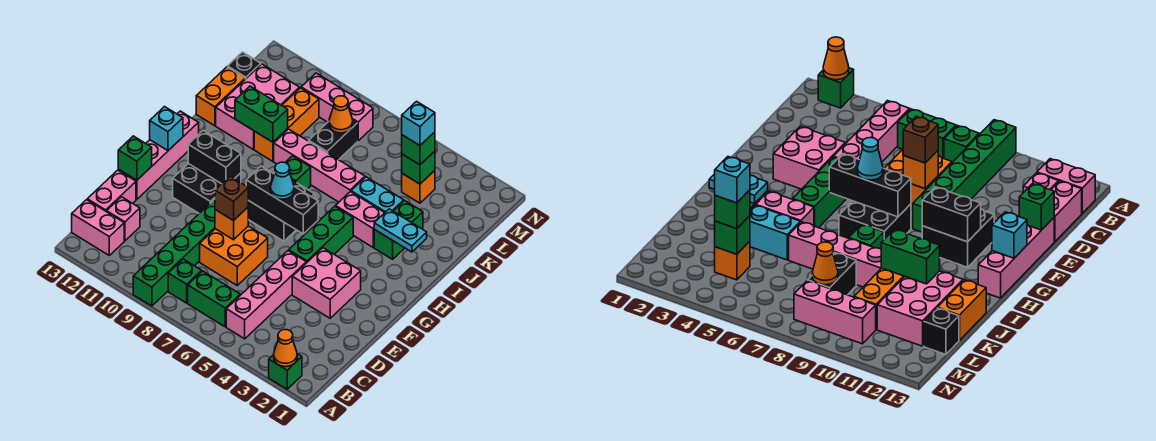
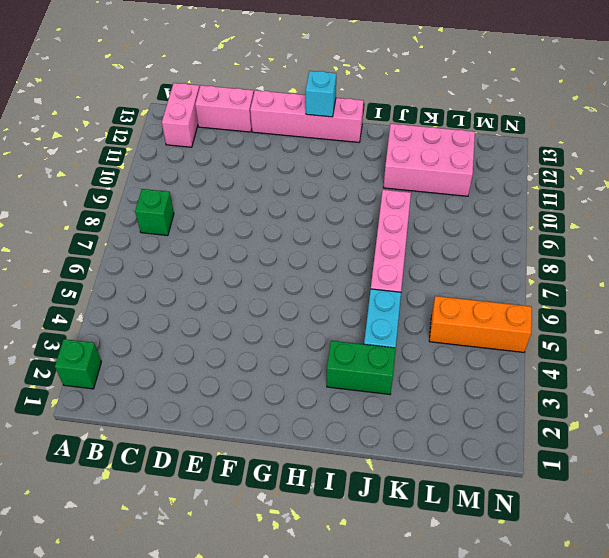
orange 1x3 brick [429,296,532,352] -> orange 1x3 brick moved to [254,88,319,161]
none -> green 1x6 brick [133,199,215,306]
none -> pink 1x4 brick [226,251,306,339]
none -> green 1x2 brick [188,271,240,327]
none -> pink 1x1 brick [107,197,140,241]

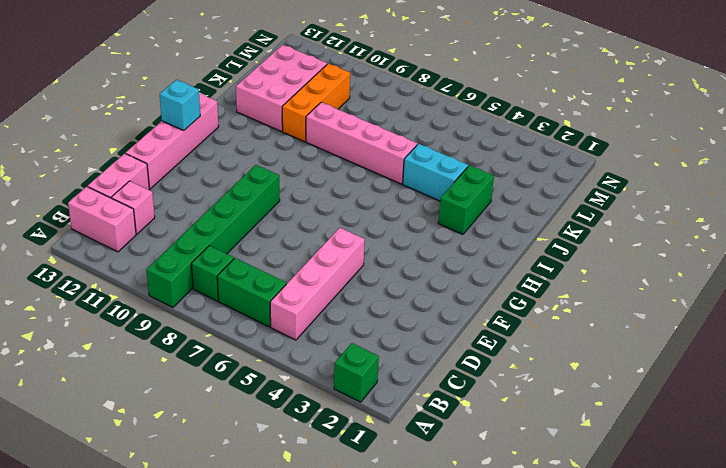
none -> orange 2x2 brick [200,226,268,285]
none -> pink 2x2 brick [292,248,361,318]
none -> green 1x3 brick [289,206,353,263]
none -> black 2x2 brick [173,163,241,213]

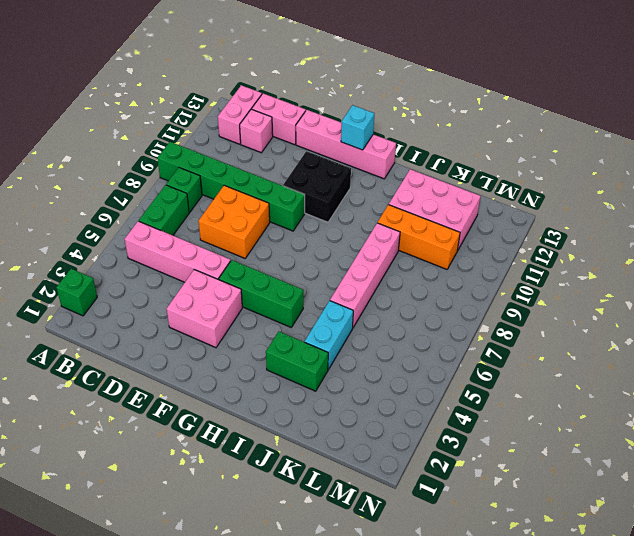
none -> black 2x2 brick [248,173,315,241]
none -> pink 1x2 brick [336,191,385,247]
none -> green 1x1 brick [285,156,311,189]
none -> orange 1x2 brick [196,67,245,126]

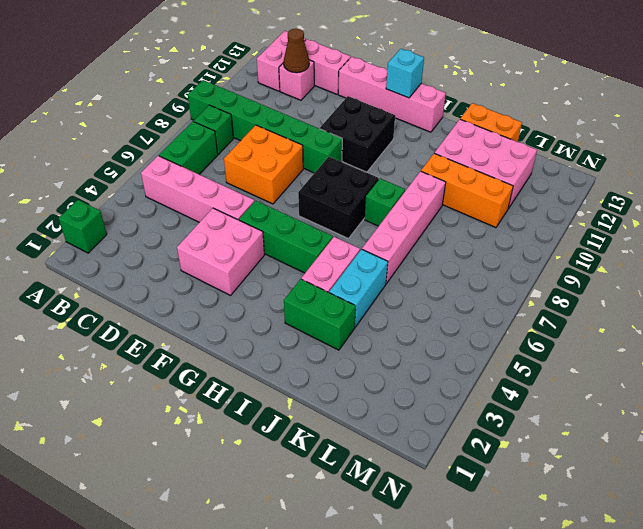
brown 1x1 cone [284,29,309,73] -> none
none -> black 1x2 brick [309,120,358,160]
none -> orange 1x1 brick [402,171,435,203]
none -> black 1x1 brick [228,52,261,79]
none -> pink 1x3 brick [301,73,373,141]

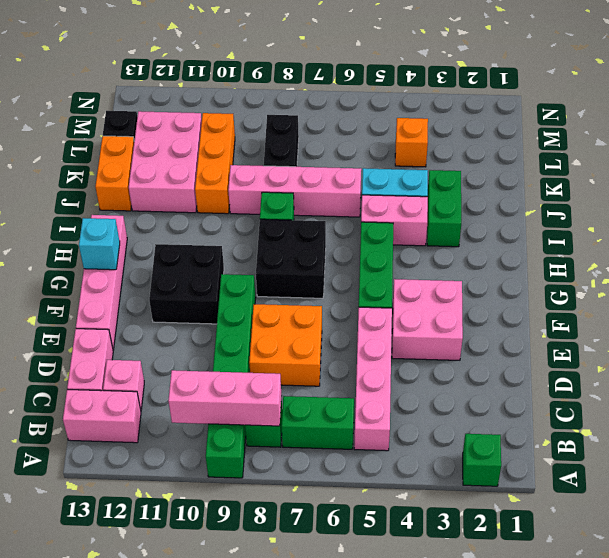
pink 1x3 brick [168,370,281,426] -> pink 1x3 brick moved to [301,73,373,141]
none -> orange 1x1 cone [274,330,297,367]
none -> orange 1x1 brick [215,207,248,240]
none -> green 1x1 brick [118,136,152,180]
none -> black 1x3 brick [246,166,318,234]

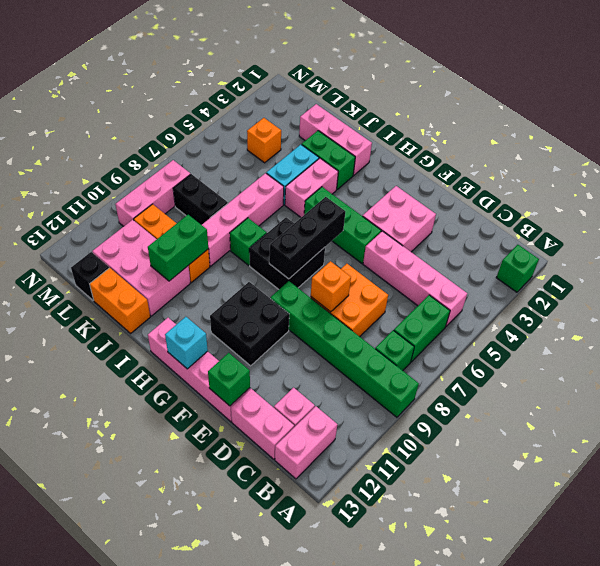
pink 1x3 brick [299,104,372,175] -> none
none -> orange 1x1 cone [274,330,297,367]
none -> black 1x2 brick [188,130,241,184]
none -> cyan 1x2 plate [374,209,427,252]
none -> green 1x1 brick [402,151,435,184]

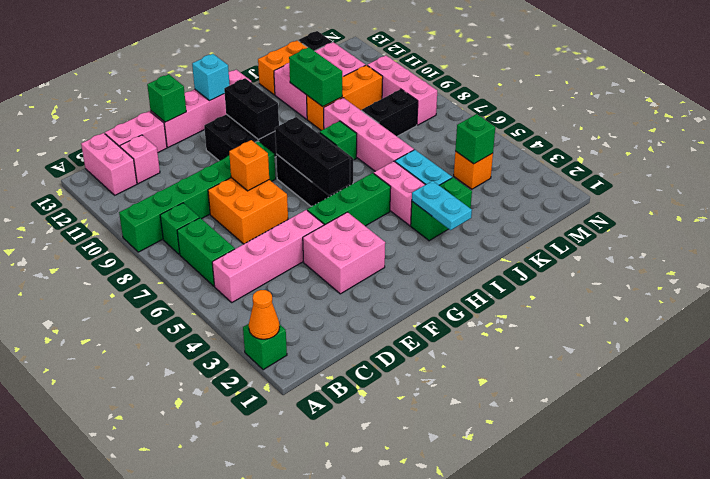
none -> orange 1x1 cone [329,96,353,133]
none -> brown 1x1 brick [215,176,248,221]
none -> cyan 1x1 cone [270,162,294,199]
none -> green 1x1 brick [402,132,435,165]

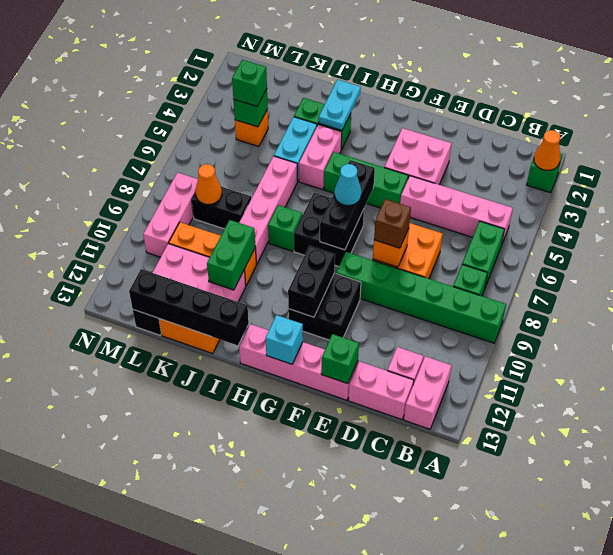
black 1x4 brick [129,269,249,346] -> none
none -> cyan 1x1 brick [402,101,435,145]

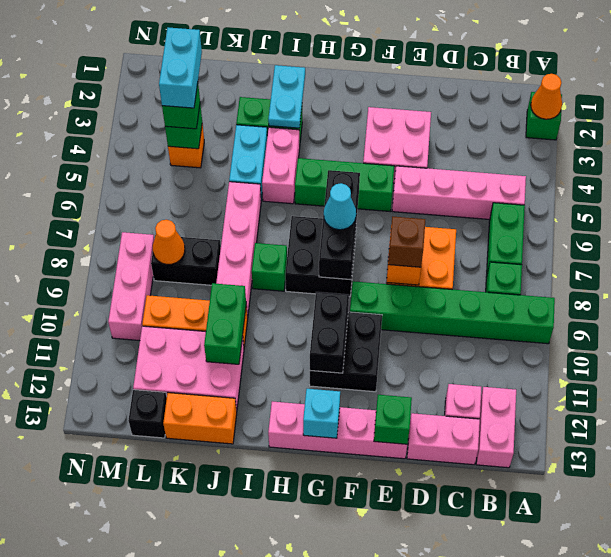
cyan 1x2 brick [159,27,202,108] -> cyan 1x1 brick [402,101,435,145]

